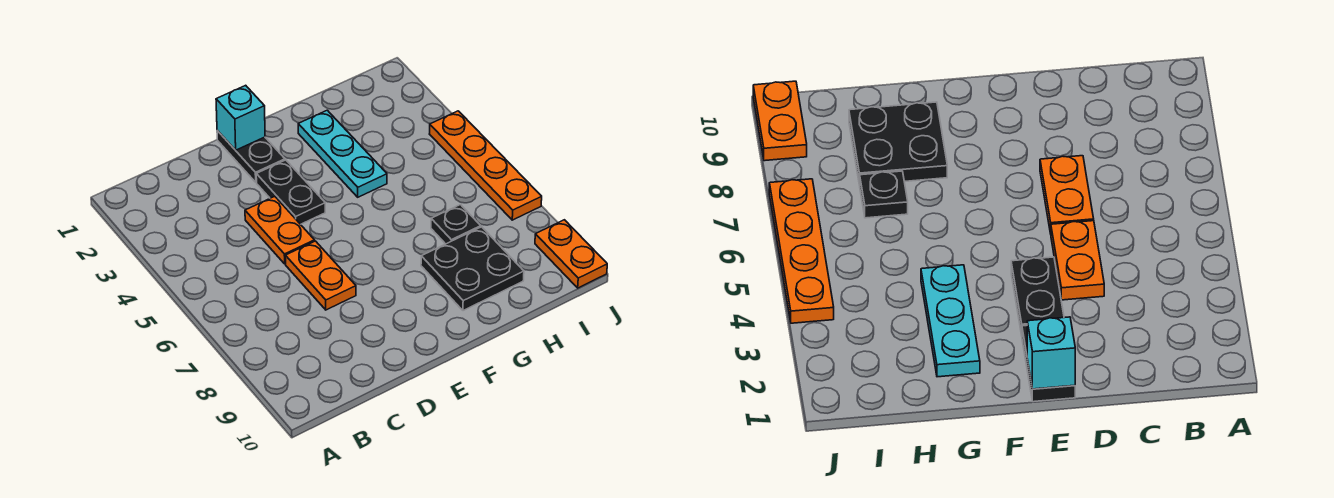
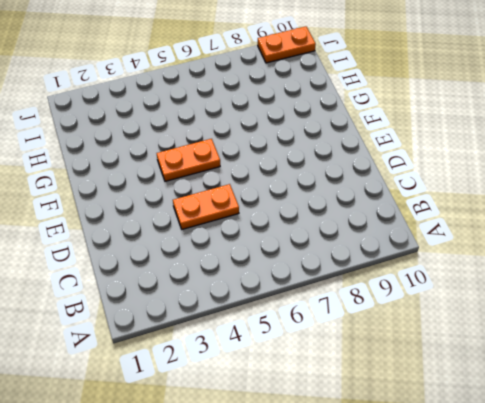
orange 1x2 plate [157,139,220,181] -> orange 1x2 plate moved to [285,241,356,310]
none -> black 1x2 plate [217,131,285,182]
none -> black 1x2 plate [256,160,325,224]

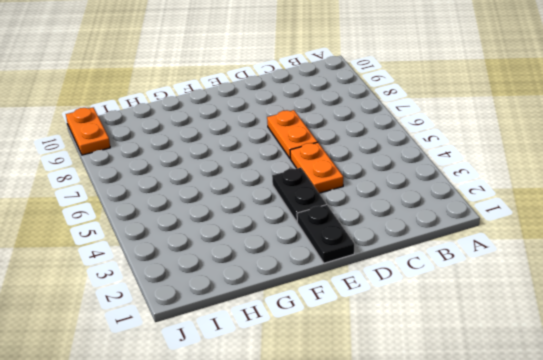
none -> cyan 1x3 plate [298,110,387,197]
none -> black 2x2 plate [421,227,524,311]

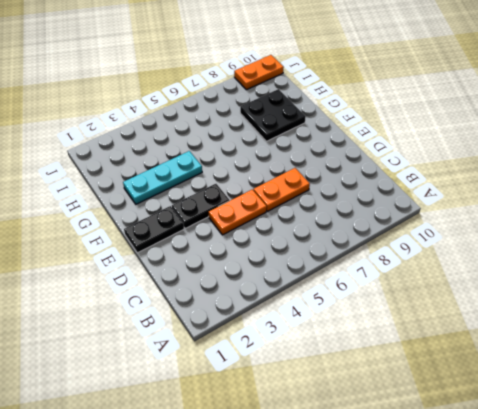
none -> black 1x1 plate [431,205,481,244]
none -> orange 1x4 plate [430,111,542,220]

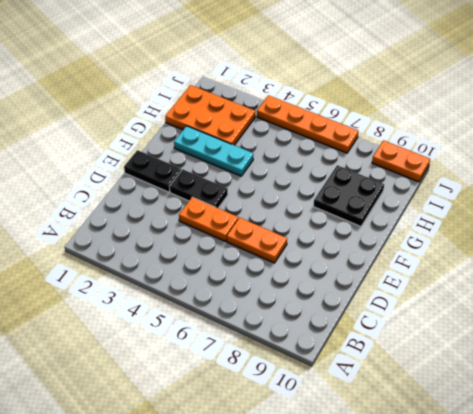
orange 2x3 plate [165,85,255,145] -> none
none -> black 1x1 plate [431,205,481,244]
none -> cyan 1x1 brick [216,85,265,150]

